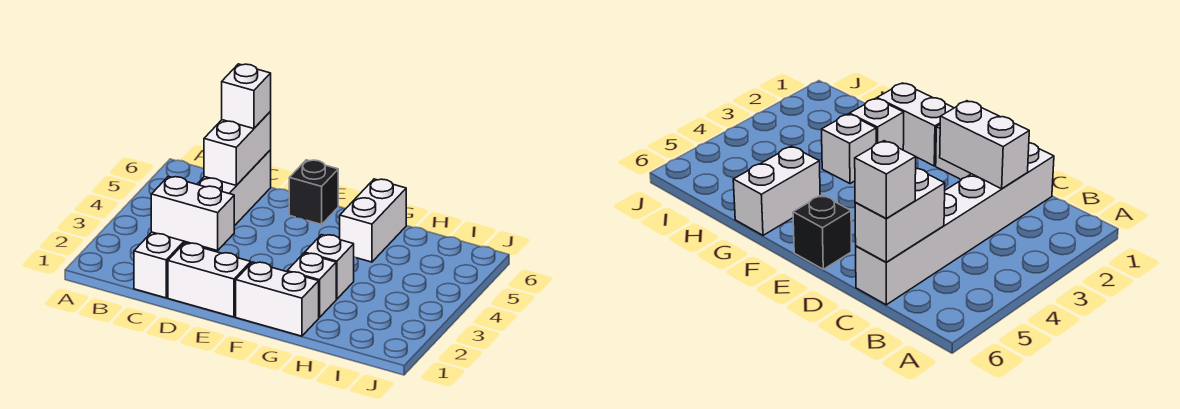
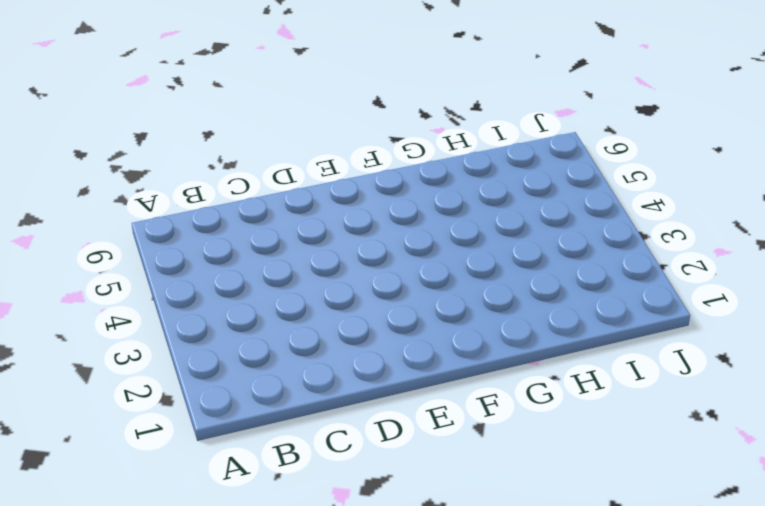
none -> white 1x6 brick [134,150,271,298]
none -> white 1x2 brick [168,243,251,317]

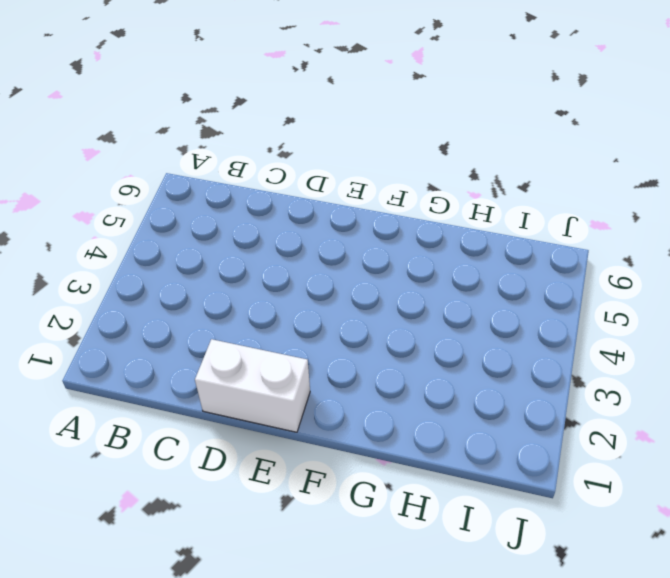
none -> white 1x6 brick [134,150,271,298]
none -> black 1x1 brick [289,160,338,224]

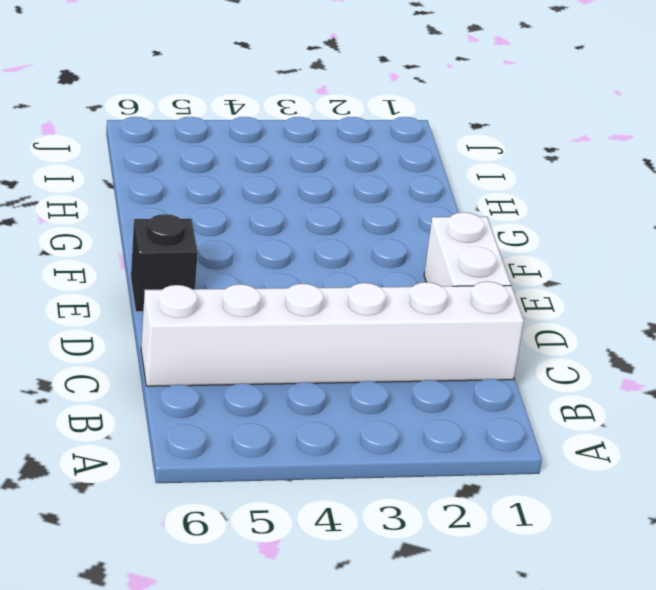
none -> white 1x2 brick [236,262,319,336]
none -> white 1x1 brick [287,253,336,318]

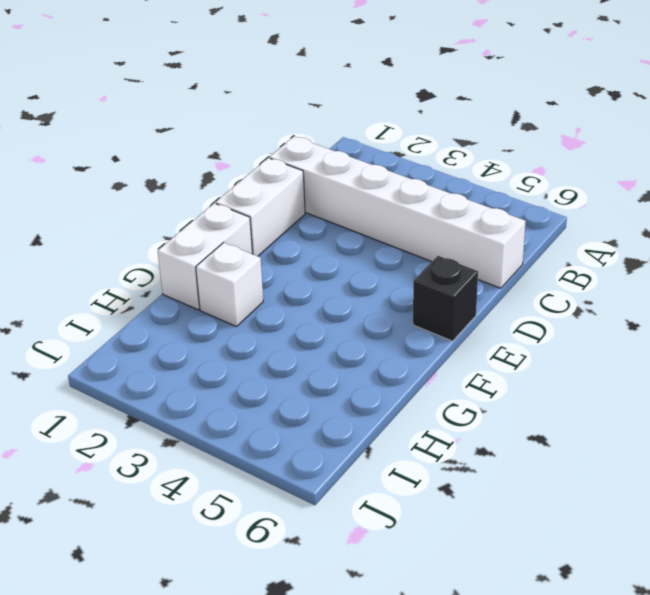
none -> white 1x1 brick [305,235,354,299]
none -> white 1x2 brick [340,179,406,262]

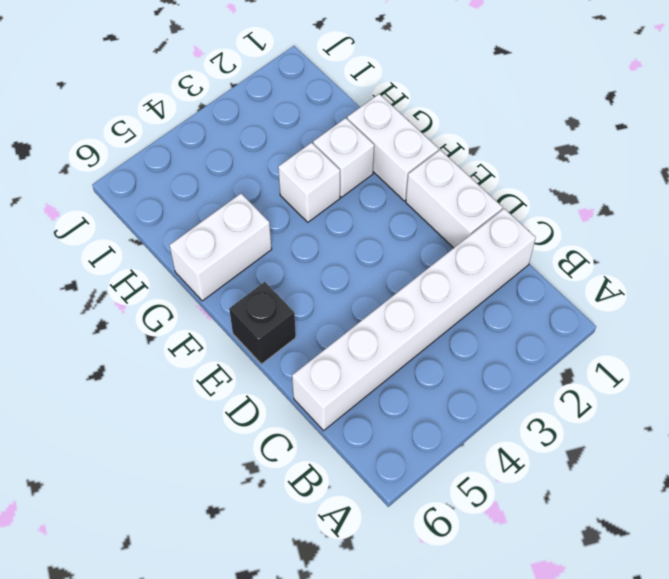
none -> white 1x2 brick [151,176,234,251]
none -> white 1x2 brick [204,112,271,185]

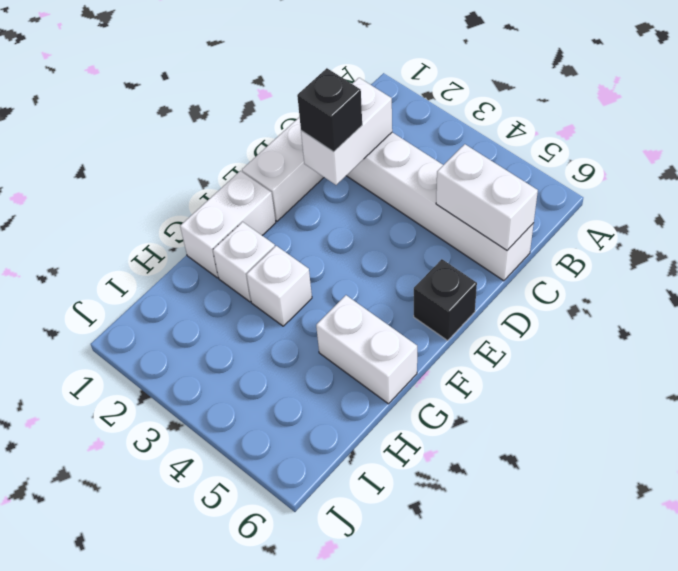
black 1x1 brick [297,68,362,152] -> none
none -> white 1x1 brick [222,64,271,129]

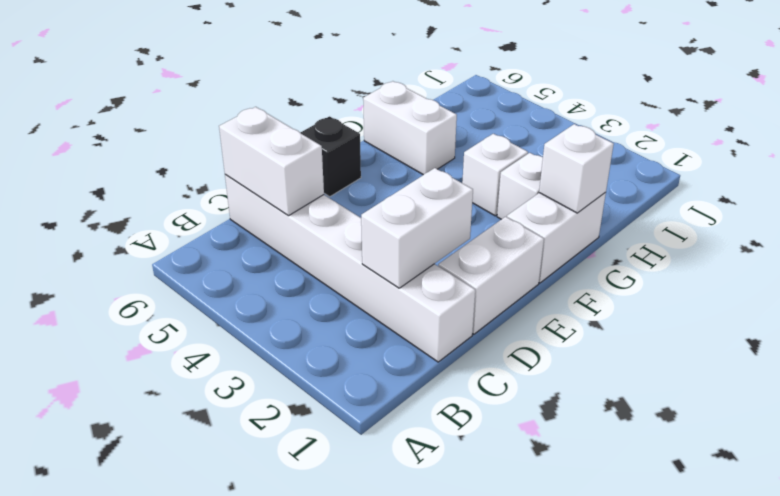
white 1x1 brick [539,124,614,213] -> white 1x1 brick moved to [222,64,271,129]

